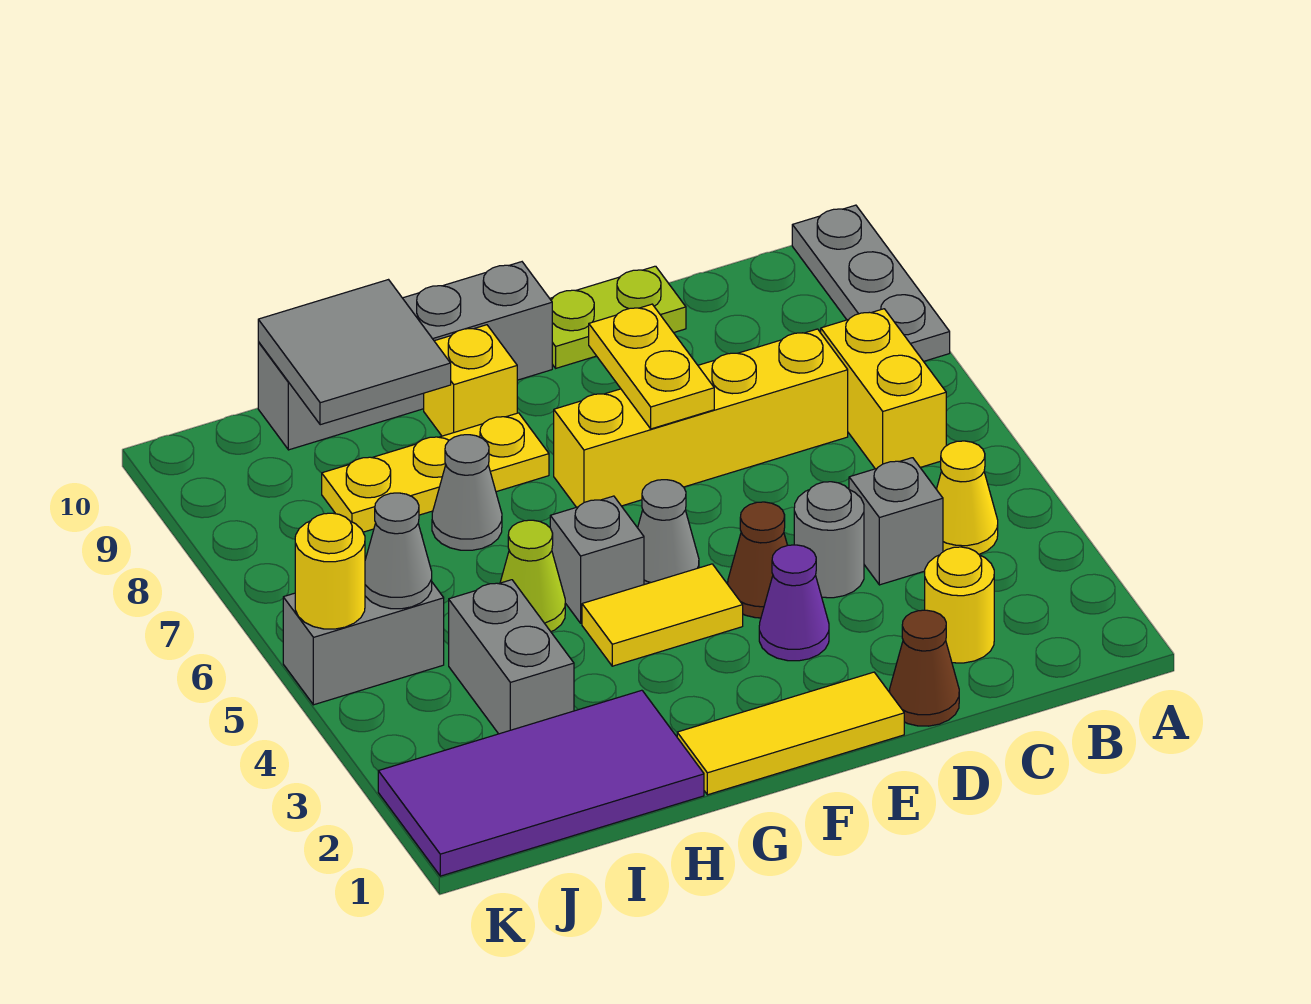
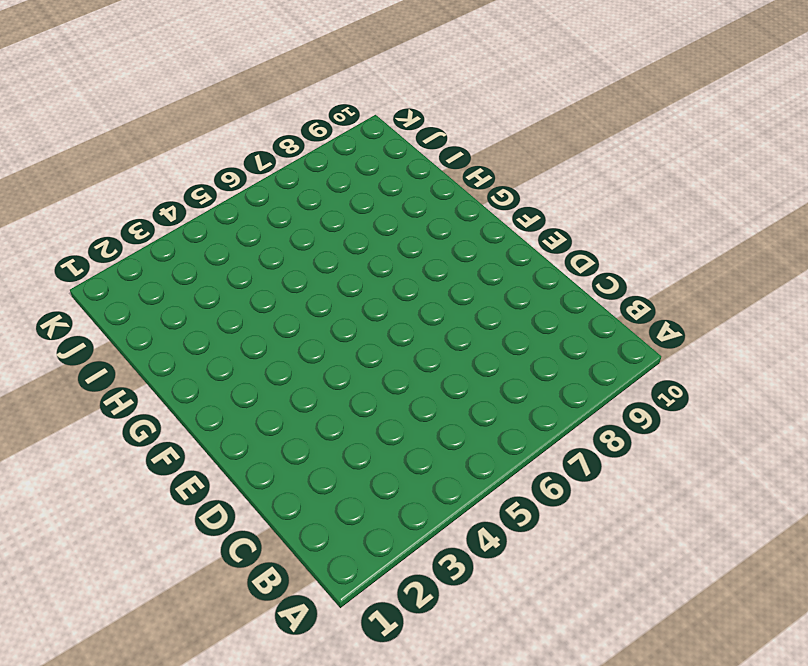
none -> grey 1x3 plate [792,205,950,361]
none -> yellow 1x1 cone [936,441,998,554]
none -> yellow 1x2 brick [821,309,946,469]

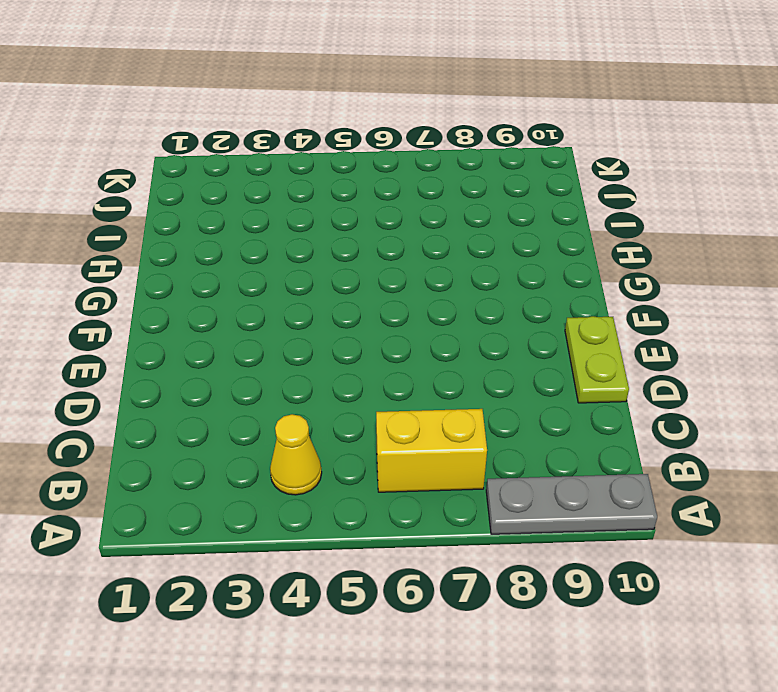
none -> yellow 1x1 round brick [925,547,994,663]
none -> grey 1x1 brick [849,458,943,585]
none -> yellow 1x4 brick [554,329,848,507]

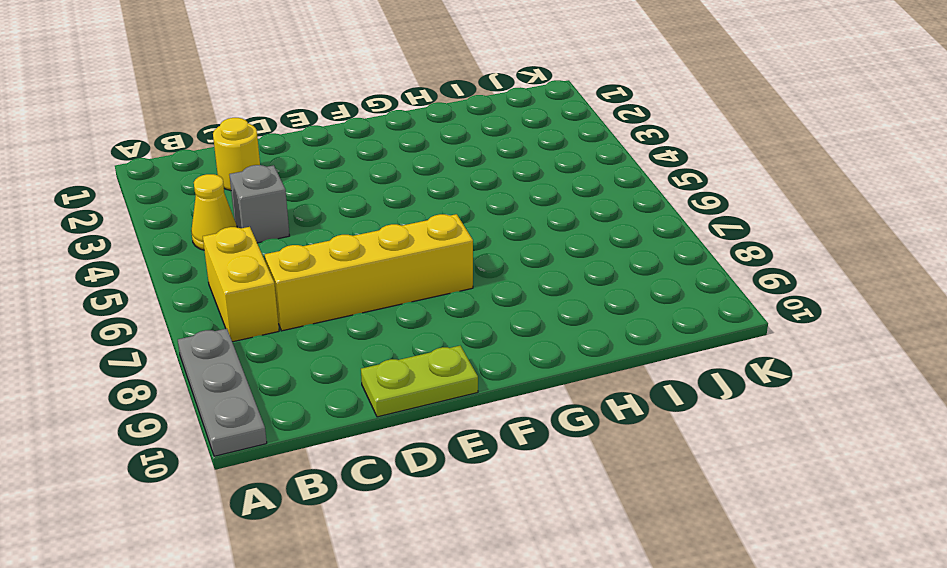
none -> brown 1x1 cone [890,610,959,726]
none -> grey 1x1 round brick [794,482,864,598]
none -> yellow 1x3 tile [677,672,904,795]

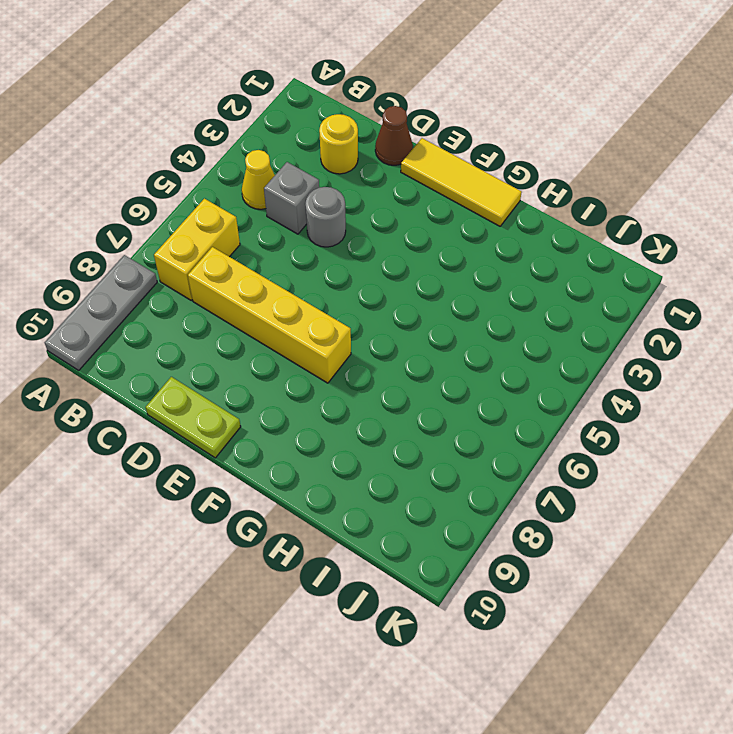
none -> purple 1x1 cone [759,545,829,661]
none -> brown 1x1 cone [728,502,787,618]
none -> yellow 1x2 tile [582,564,743,666]

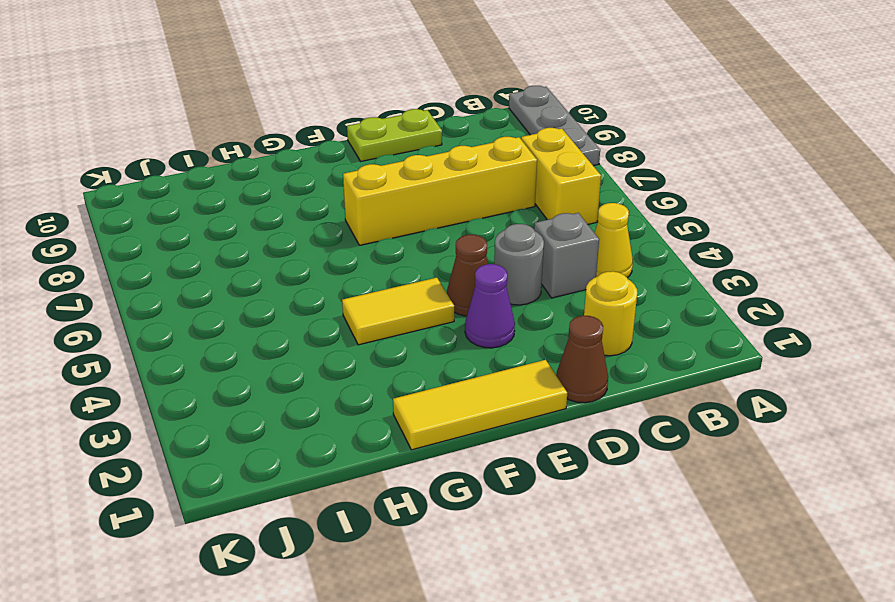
none -> grey 1x1 cone [638,480,699,585]
none -> grey 1x4 brick [258,262,552,450]
none -> grey 1x1 brick [550,496,644,623]

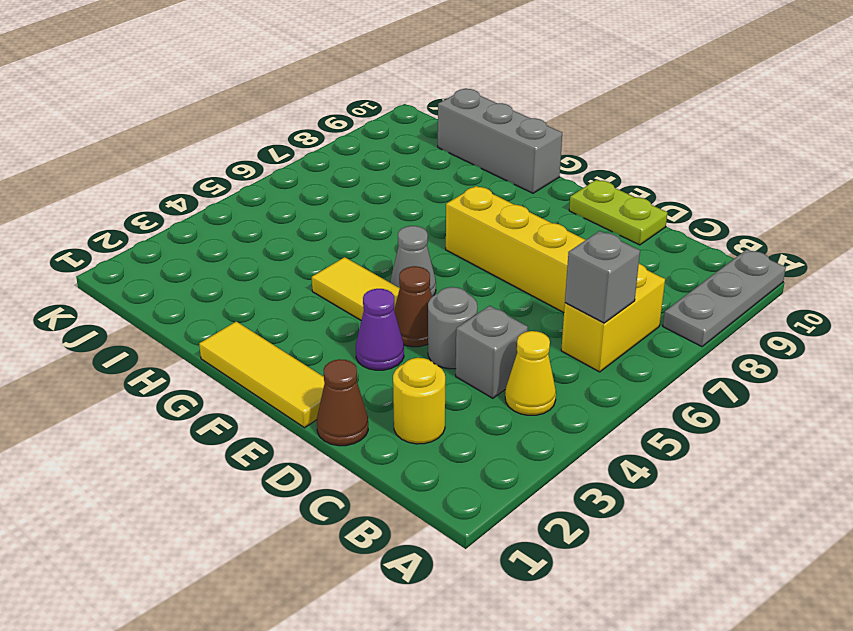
grey 1x1 brick [565,231,640,323] -> grey 1x1 brick moved to [550,496,644,623]
grey 1x3 brick [438,89,562,193] -> grey 1x4 brick [258,262,552,450]
none -> yellow 1x3 plate [322,413,549,532]
none -> yellow 1x1 brick [424,325,517,436]
none -> purple 2x4 tile [378,690,704,876]

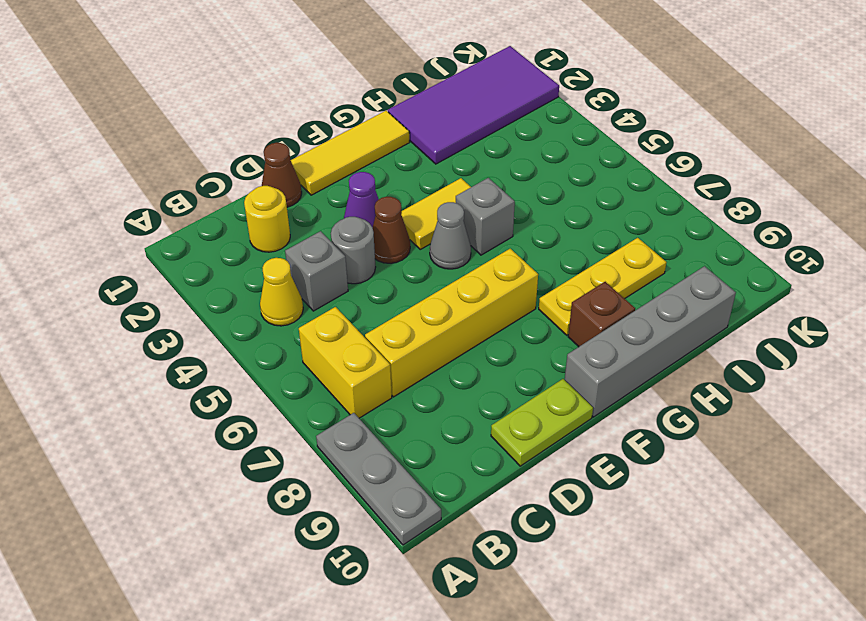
brown 1x1 brick [568,282,635,347] -> yellow 1x1 brick [424,325,517,436]
none -> lime 1x1 cone [500,520,565,632]
none -> grey 1x1 cone [432,435,502,550]
none -> grey 1x2 brick [449,580,574,734]

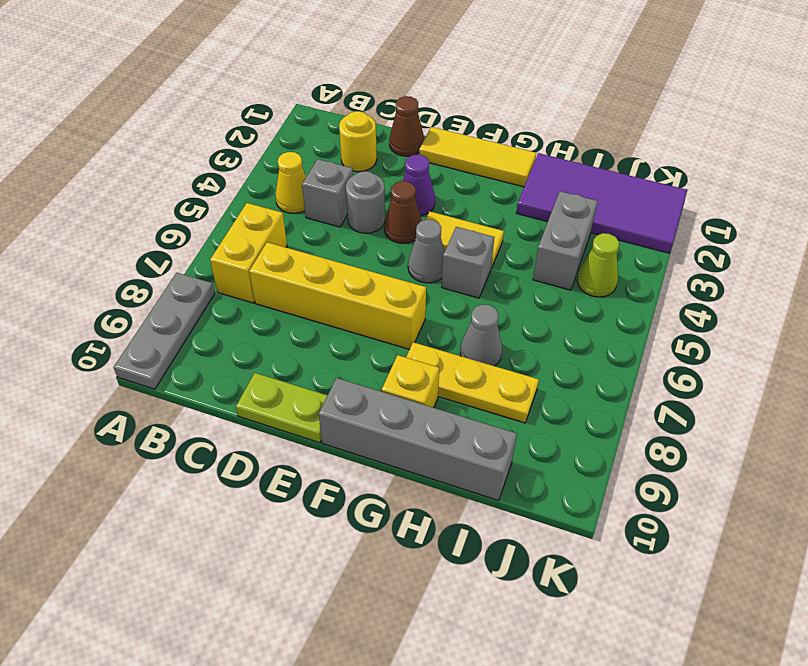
lime 1x1 cone [577,233,619,297] -> lime 1x1 cone moved to [500,520,565,632]
none -> grey 1x2 brick [283,583,444,705]
none -> yellow 1x2 plate [589,304,714,429]
none -> grey 2x2 tile [258,280,451,425]

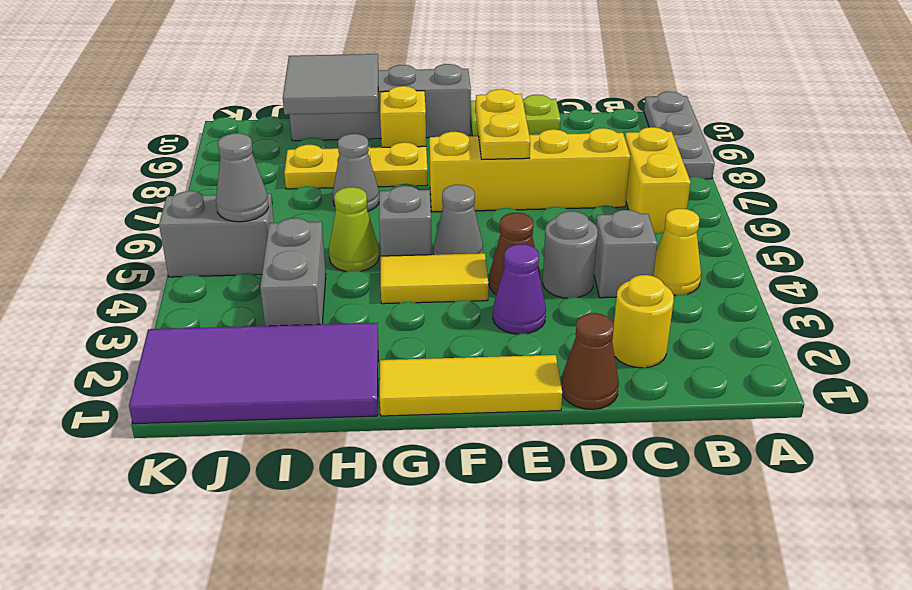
none -> yellow 1x1 round brick [295,513,365,629]

